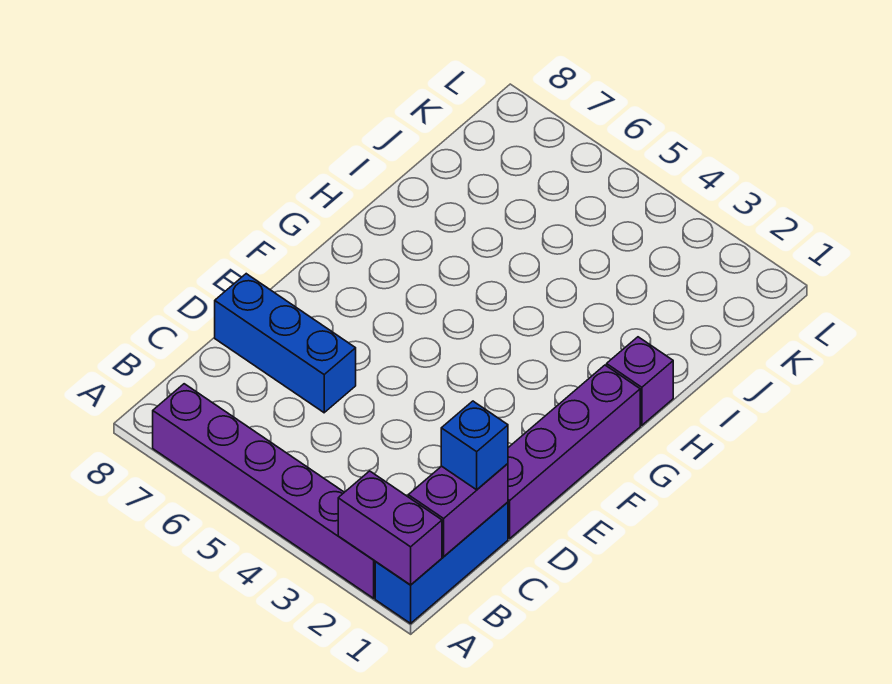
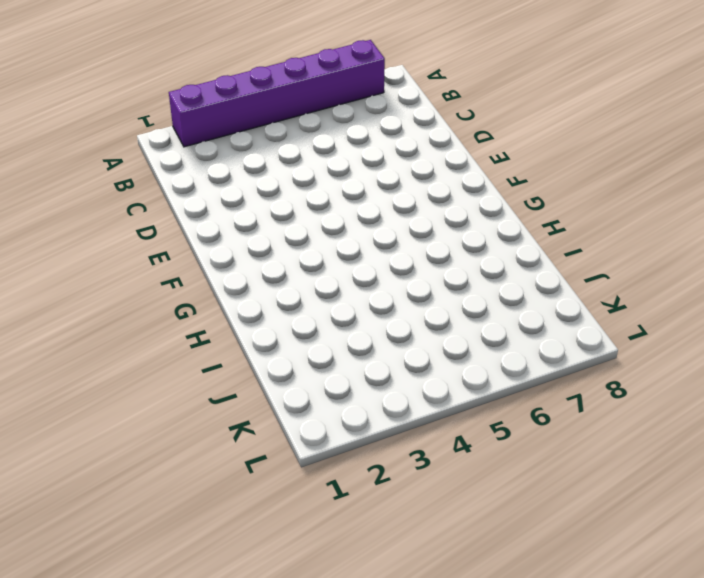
none -> blue 1x3 brick [375,502,508,623]
none -> purple 1x4 brick [508,365,640,538]

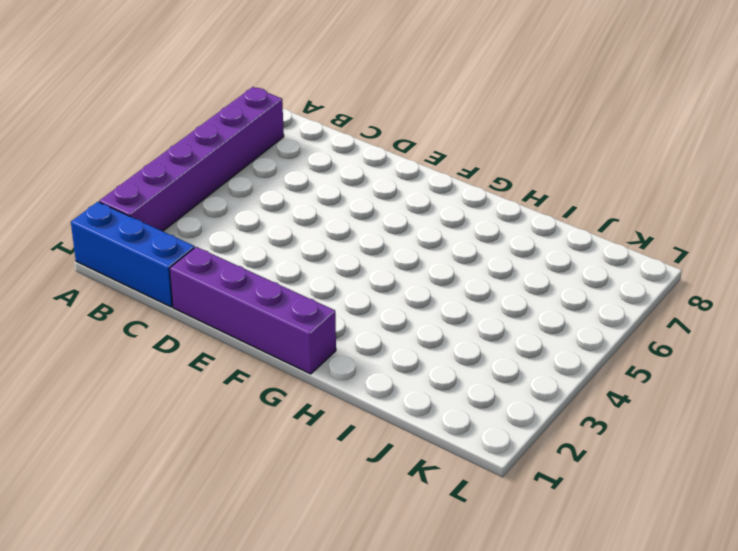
none -> blue 1x3 brick [215,274,356,413]
none -> purple 1x1 brick [607,337,673,425]

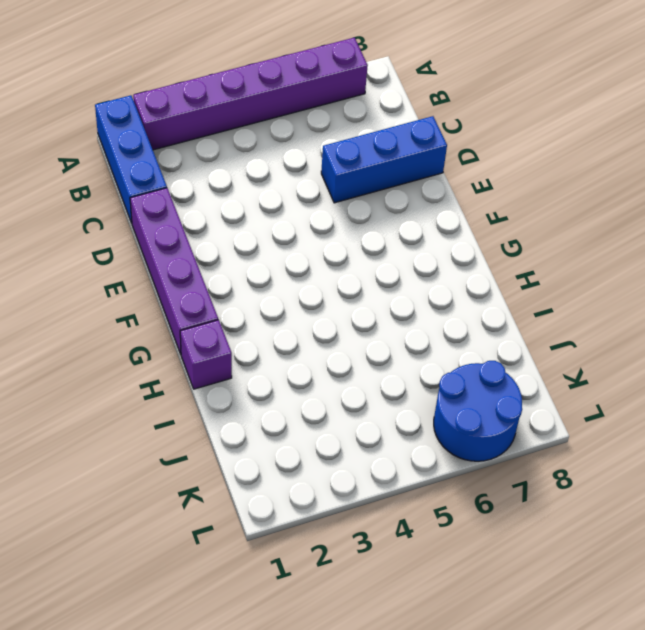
blue 2x2 round brick [434,361,522,461] -> none
none -> purple 1x2 brick [338,471,442,585]
none -> purple 1x2 brick [408,464,508,557]

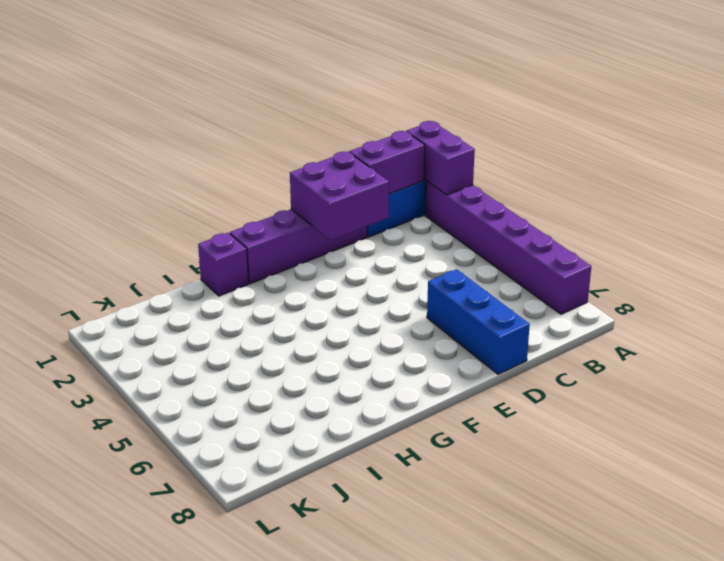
purple 2x2 brick [290,152,389,240] -> none
none -> blue 1x1 brick [441,401,508,490]

